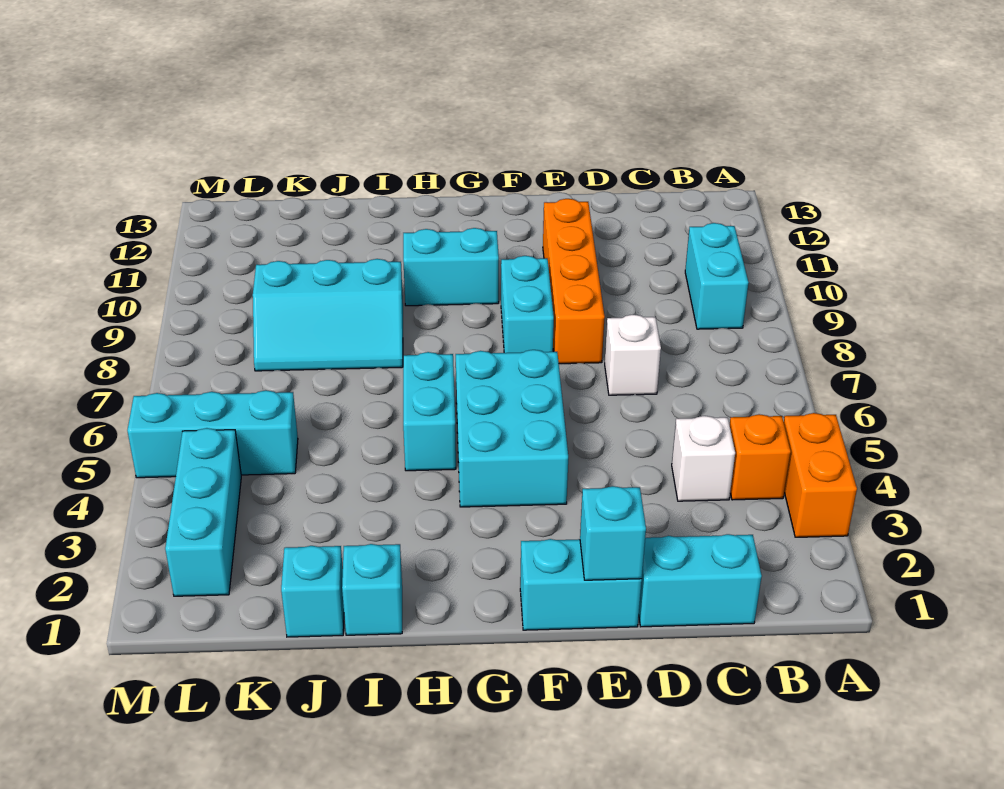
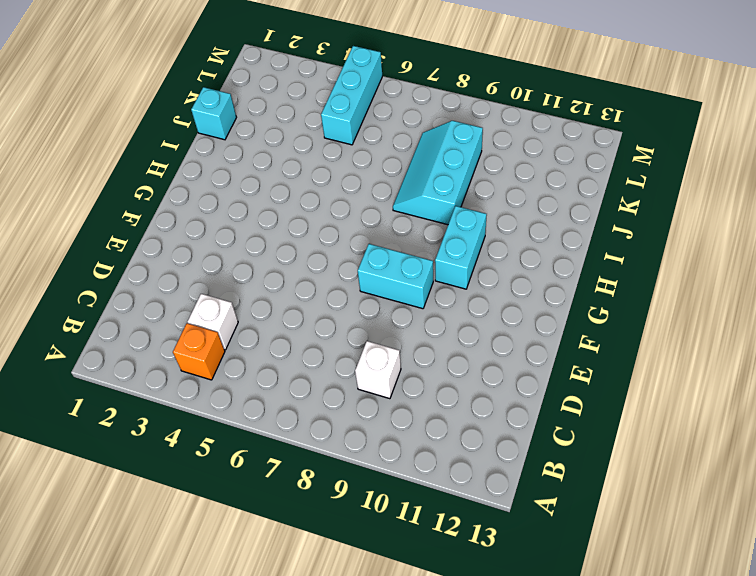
white 1x1 brick [355,341,401,399] -> white 1x1 brick moved to [605,315,661,395]
none -> orange 1x2 brick [784,413,857,537]
none -> cyan 1x2 brick [685,223,749,329]
none -> cyan 1x2 brick [639,534,762,627]

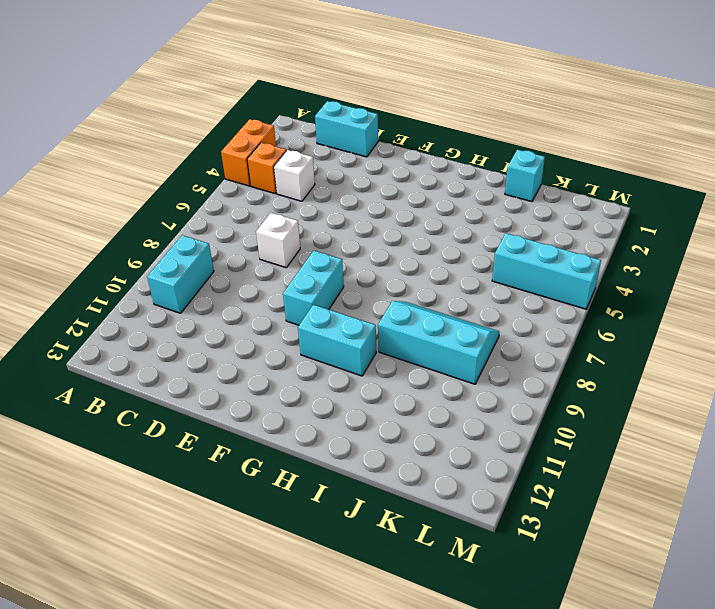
none -> cyan 1x2 brick [520,539,642,630]
none -> orange 1x4 brick [543,199,605,364]
none -> cyan 2x3 brick [456,350,568,507]

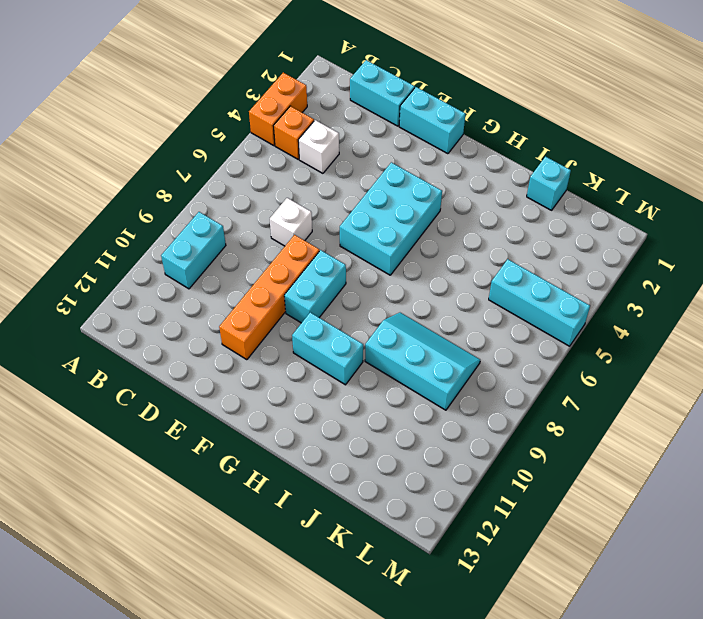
none -> cyan 1x2 brick [403,352,456,471]
none -> cyan 1x1 brick [342,544,402,635]
none -> cyan 1x3 brick [165,428,241,596]

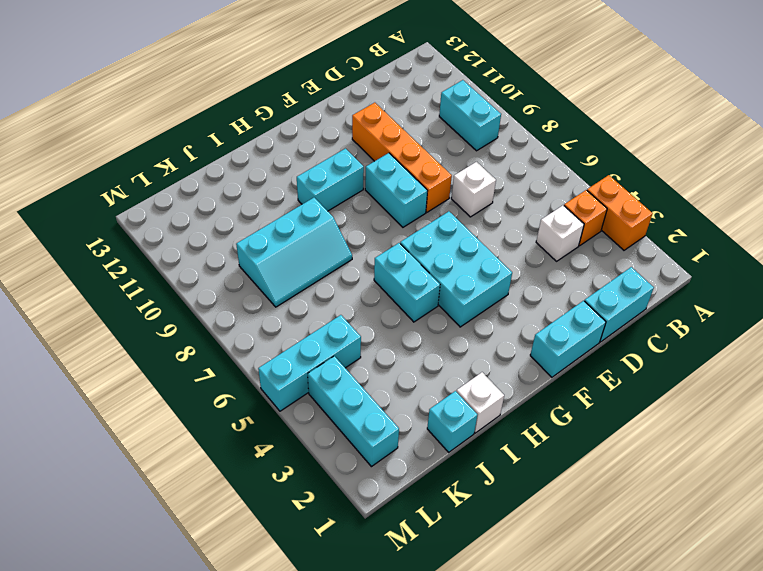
white 1x1 brick [456,372,504,433] -> cyan 1x1 brick [342,544,402,635]
none -> cyan 1x1 brick [580,486,646,580]

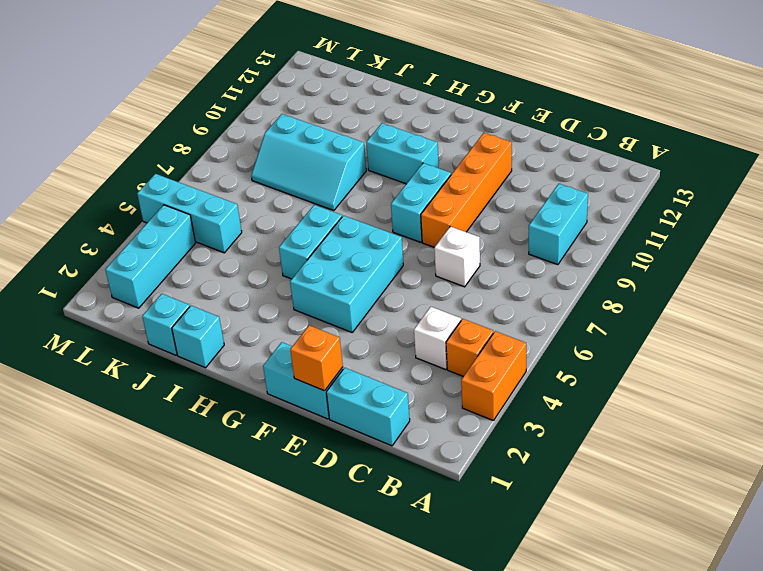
orange 1x1 brick [290,325,343,391] -> cyan 1x1 brick [580,486,646,580]

